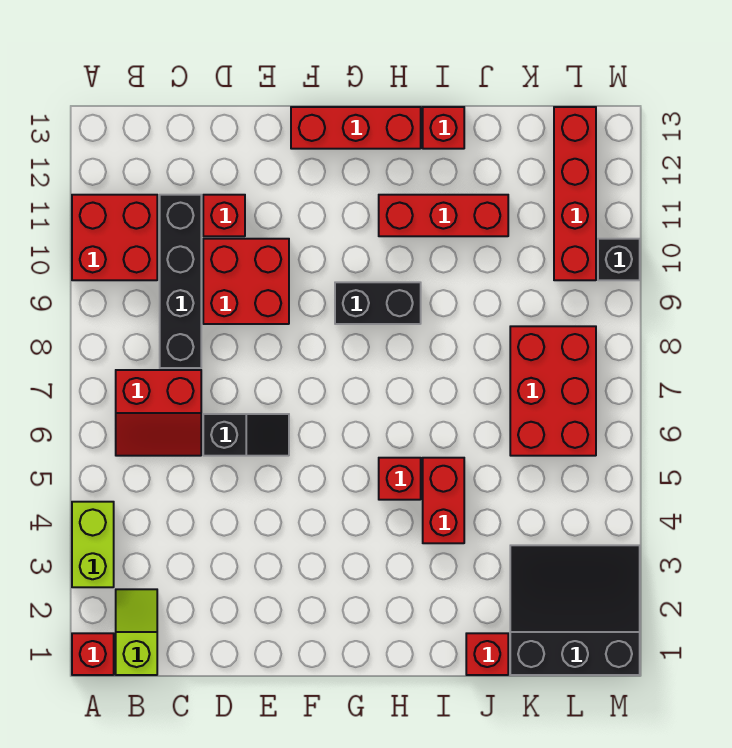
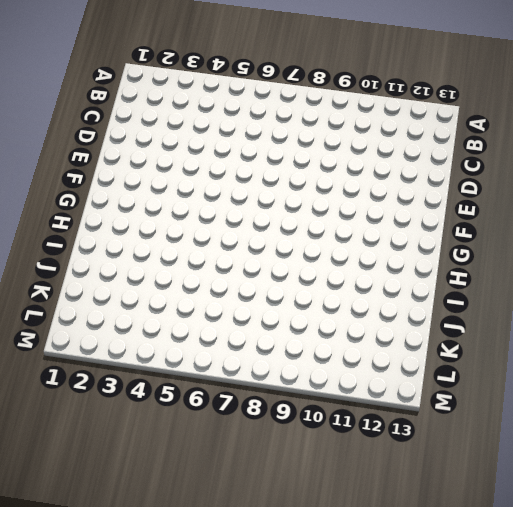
none -> red 1x1 brick [72,633,114,675]
none -> lime 1x2 brick [72,502,114,587]
none -> red 2x2 brick [72,195,157,280]

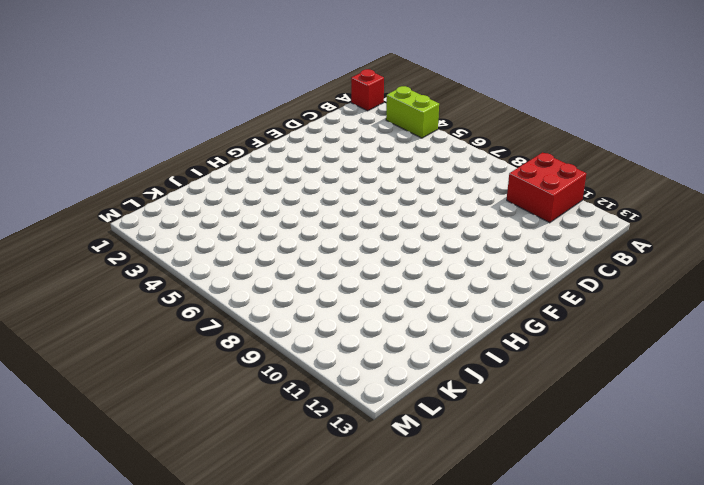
none -> lime 1x2 slope [116,589,157,675]
none -> red 2x2 slope [116,370,201,456]
none -> black 1x4 brick [160,195,201,368]

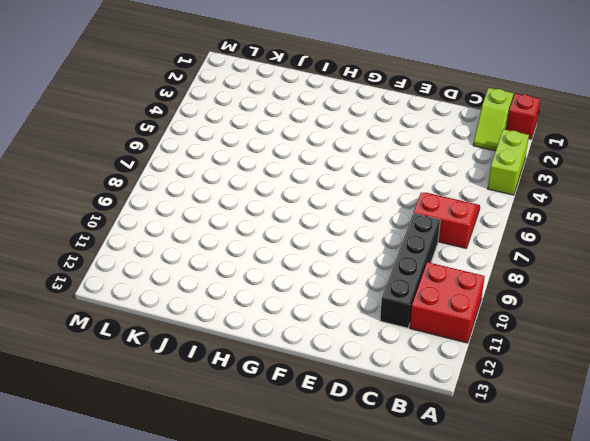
none -> black 1x2 slope [203,414,289,456]
none -> red 2x2 brick [203,239,289,324]
none -> red 1x1 brick [203,195,245,236]

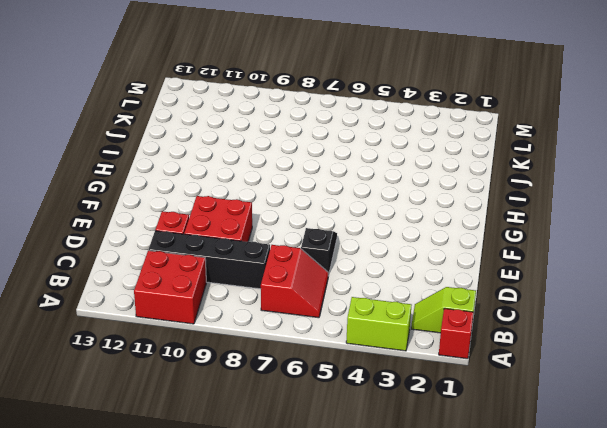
none -> red 1x3 brick [291,107,421,149]
none -> black 1x2 brick [335,282,421,324]
none -> red 1x1 brick [379,458,421,500]

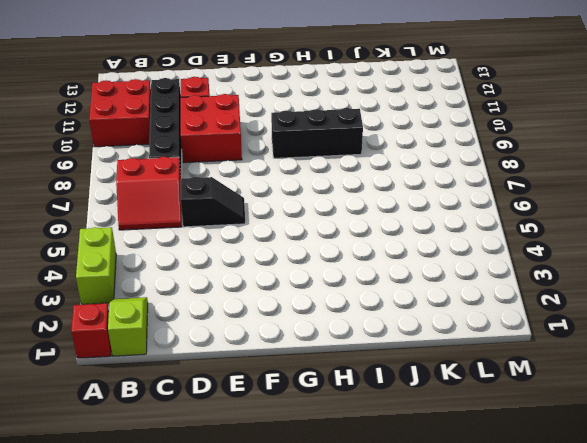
black 1x3 brick [271,108,363,158] -> black 1x2 brick [335,282,421,324]
none -> red 1x3 brick [291,107,421,149]
none -> red 1x1 brick [379,458,421,500]
none -> red 1x3 brick [379,195,508,236]

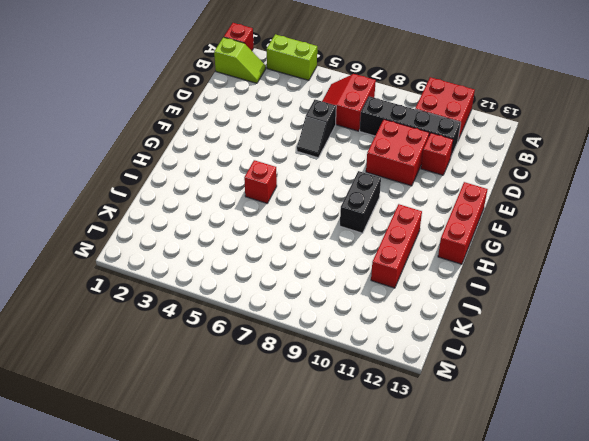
none -> red 1x2 brick [423,458,464,543]
none -> red 1x1 brick [423,107,464,149]
none -> red 1x1 brick [466,633,508,675]

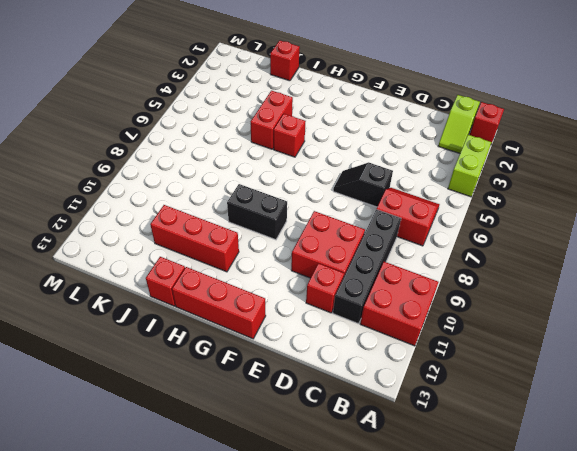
none -> black 3x3 slope [510,545,640,675]
none -> red 2x3 brick [510,326,596,456]
none -> red 1x4 brick [554,107,596,280]

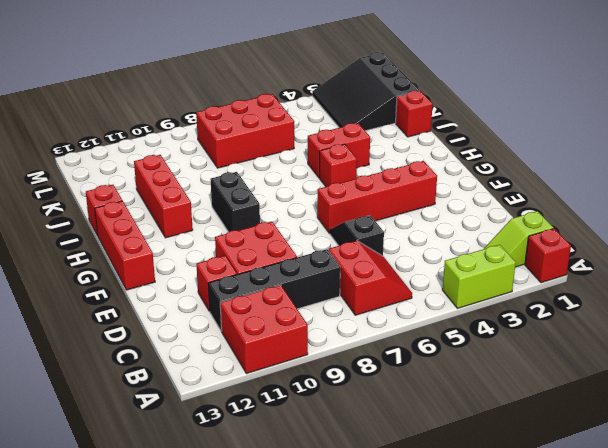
red 1x4 brick [317,161,437,234] -> red 1x4 brick moved to [554,107,596,280]
none -> black 1x1 brick [598,239,640,280]

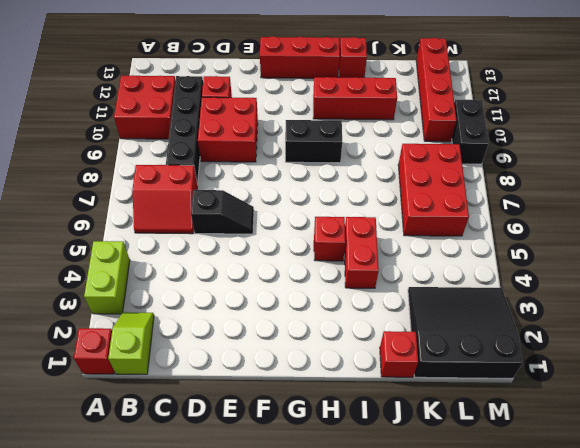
black 1x2 brick [452,100,489,164] -> black 1x1 brick [598,239,640,280]

